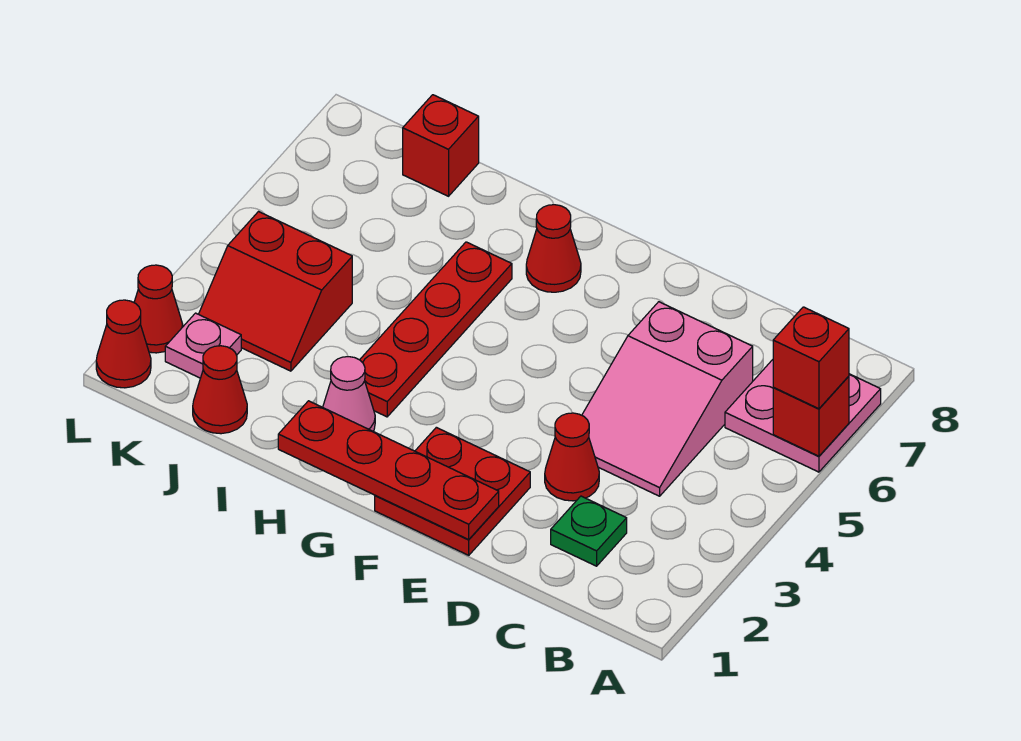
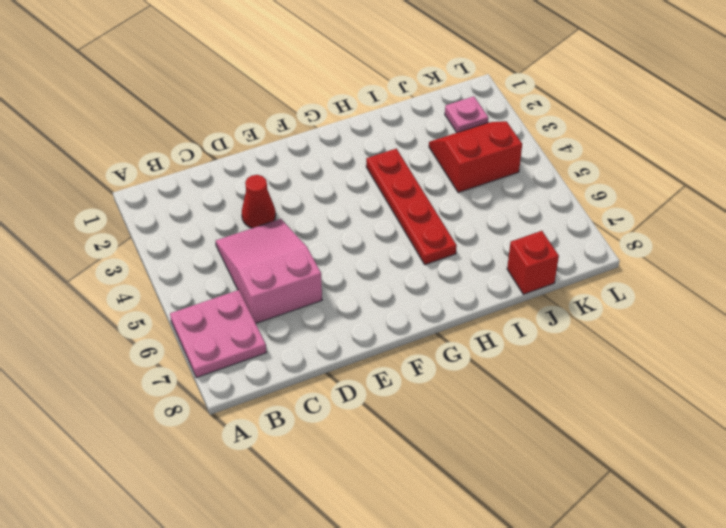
none -> green 1x1 plate [551,496,627,566]
none -> red 2x2 plate [375,427,530,555]
none -> red 1x1 cone [526,205,581,292]

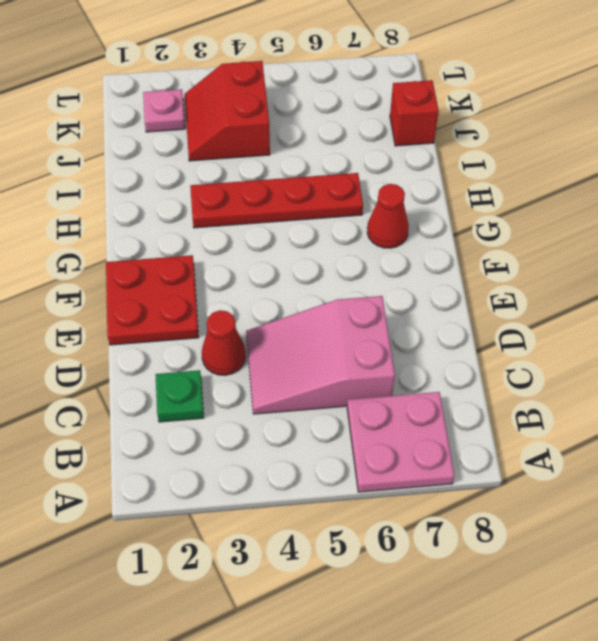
none -> pink 1x1 cone [323,357,375,431]
none -> red 1x1 cone [193,346,247,434]
none -> red 1x1 cone [96,300,151,388]

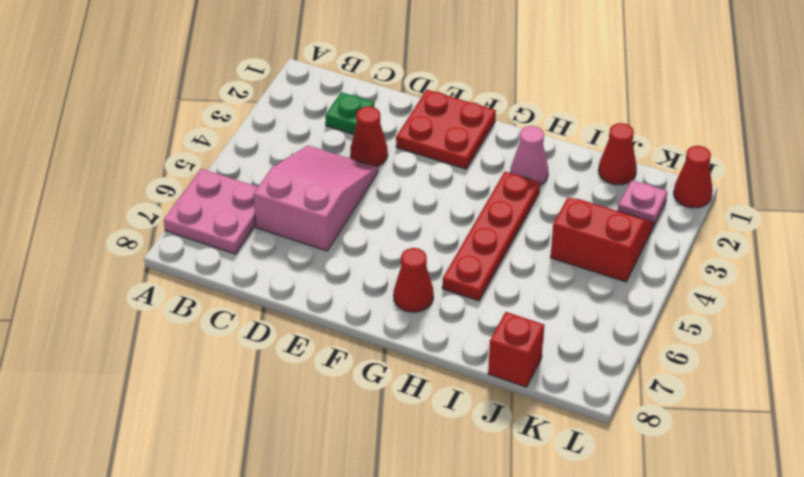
none -> red 1x1 cone [134,265,183,353]
none -> red 1x1 brick [773,376,849,456]
none -> red 1x4 plate [278,401,499,539]

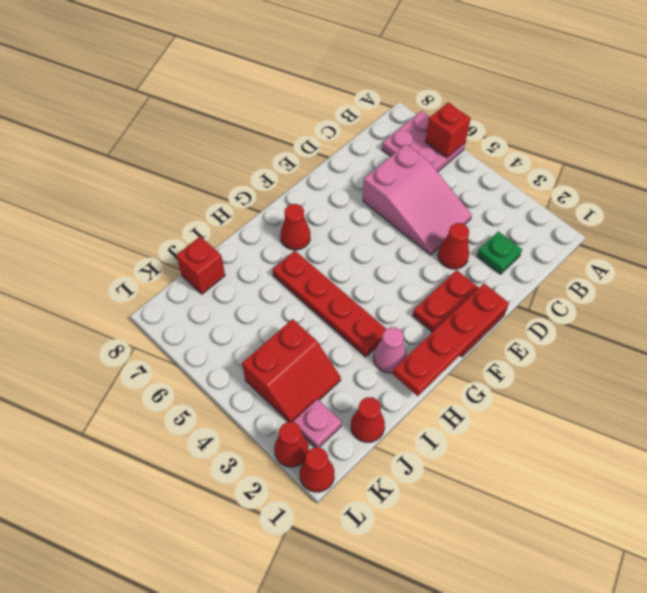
none -> red 1x1 brick [773,307,849,409]

